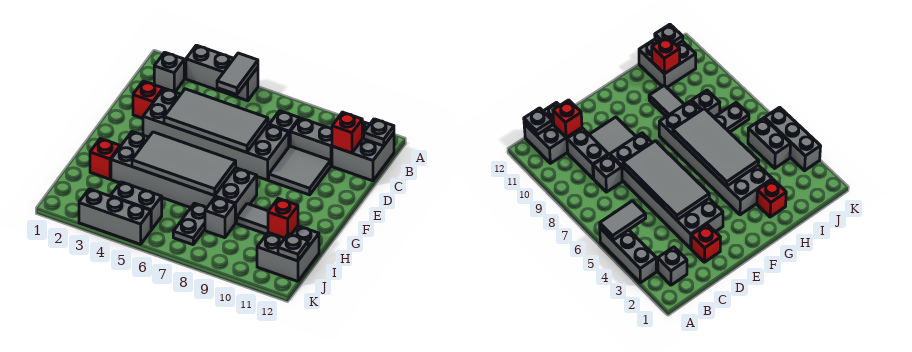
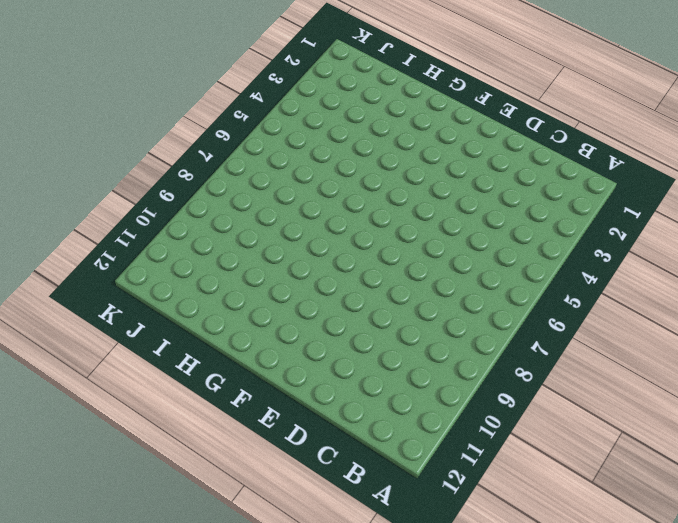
none -> grey 1x3 brick [186,45,258,101]
none -> grey 1x1 brick [154,52,184,92]
none -> grey 2x2 brick [332,122,394,181]

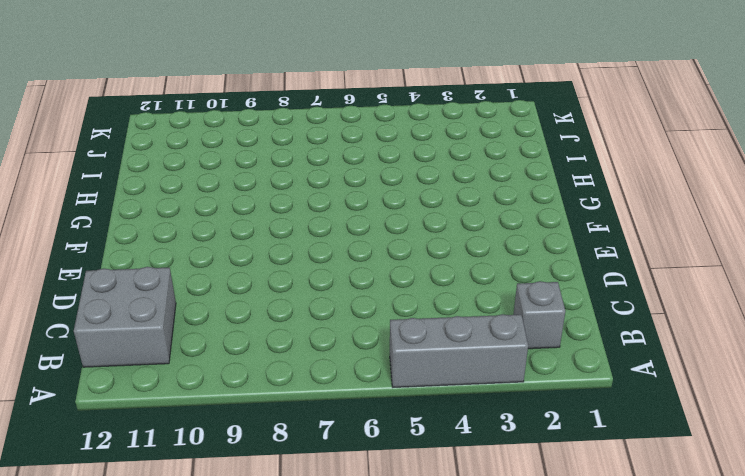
none -> grey 1x1 brick [269,111,299,146]
none -> grey 1x2 brick [290,118,332,166]
none -> red 1x1 brick [133,81,163,118]

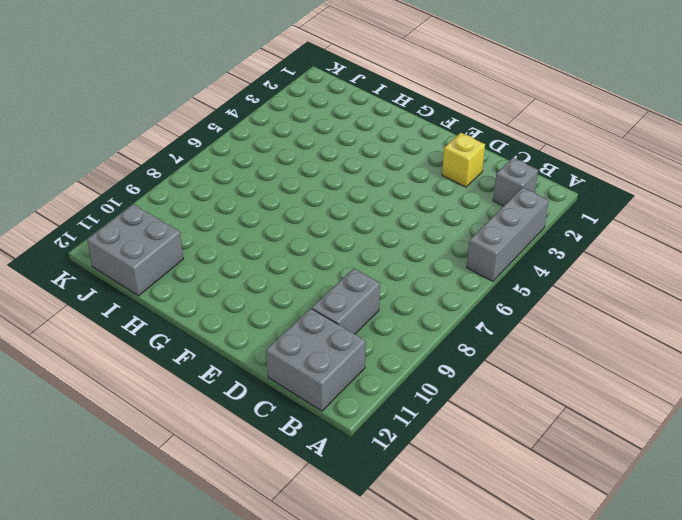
yellow 1x1 brick [442,133,485,187] -> red 1x1 brick [133,81,163,118]
none -> grey 1x1 brick [269,111,299,146]
none -> grey 2x6 brick [143,88,289,180]
none -> grey 2x2 tile [269,146,331,195]

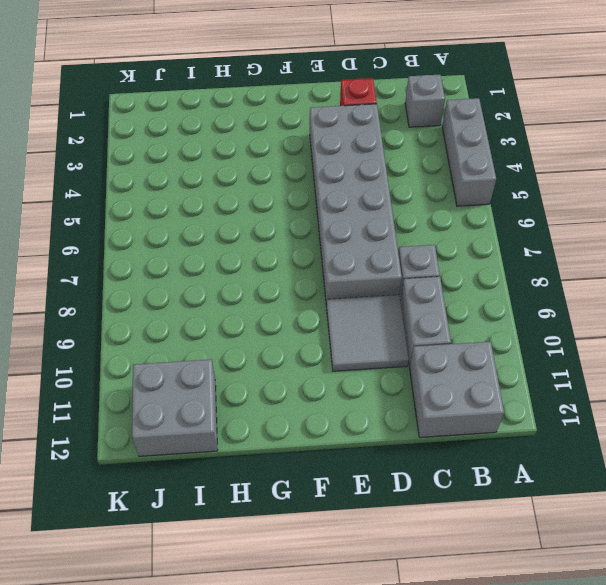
none -> grey 2x6 brick [111,132,257,223]
none -> red 1x1 brick [90,138,120,179]
none -> grey 1x2 tile [237,204,268,234]

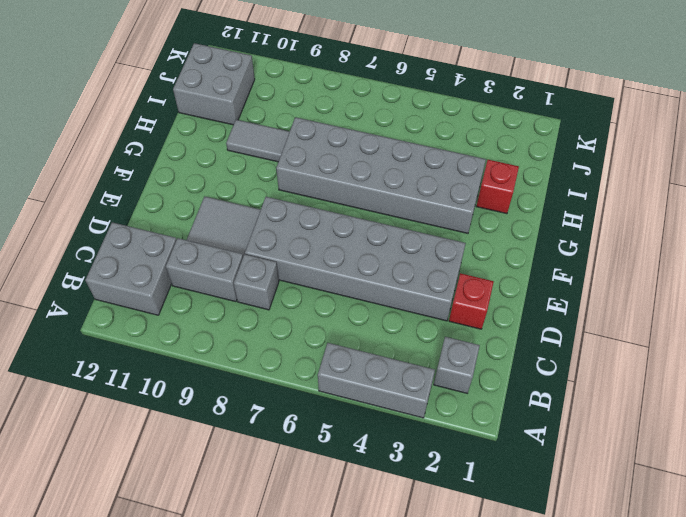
none -> grey 1x2 plate [173,203,207,245]
none -> grey 1x1 brick [205,197,235,238]
none -> grey 1x2 brick [111,182,162,230]

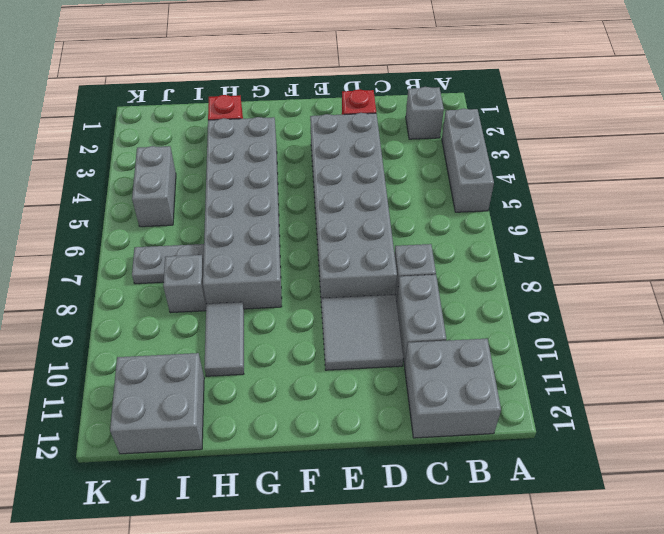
none -> grey 1x3 brick [79,189,151,244]
none -> grey 1x2 tile [217,53,258,94]
none -> grey 1x1 plate [364,119,394,146]

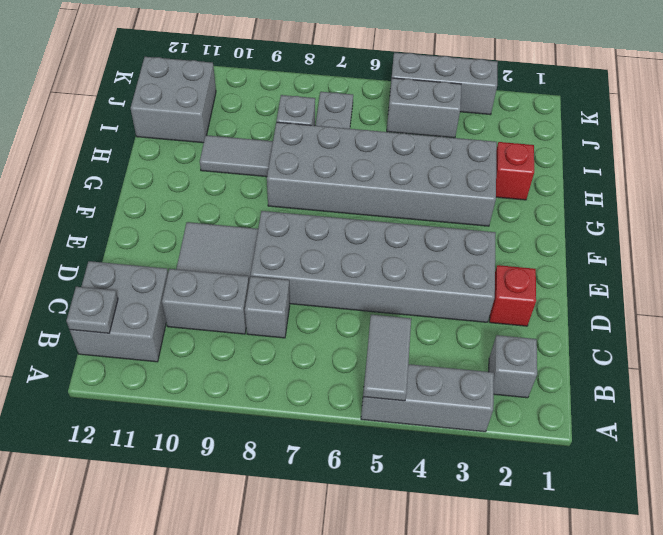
none -> red 1x1 brick [332,112,362,153]
none -> grey 2x4 tile [164,89,268,152]
none -> grey 2x4 tile [132,132,236,195]

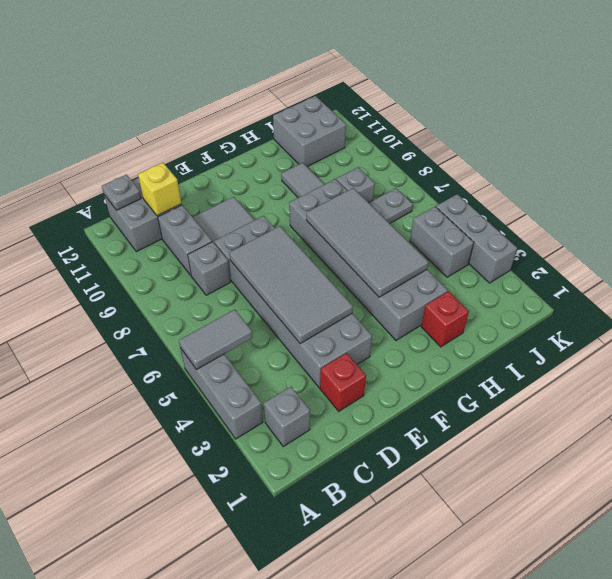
yellow 1x1 brick [138,163,181,216] -> red 1x1 brick [332,112,362,153]
none -> red 1x1 brick [268,198,298,238]
none -> grey 1x1 plate [278,234,308,261]

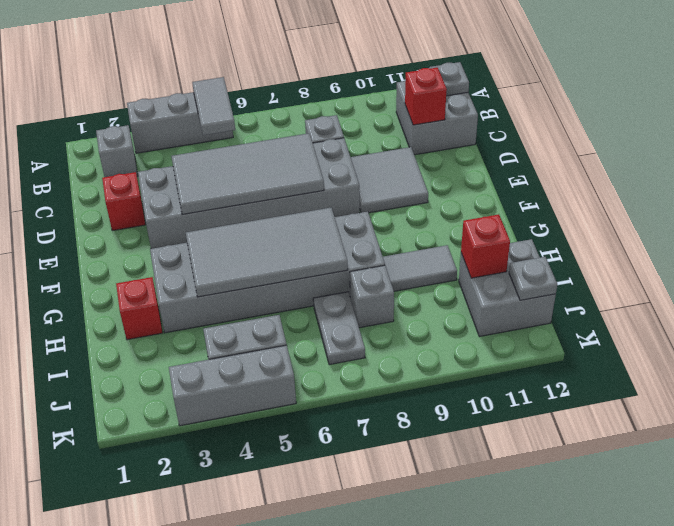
none -> grey 1x2 brick [290,118,332,166]

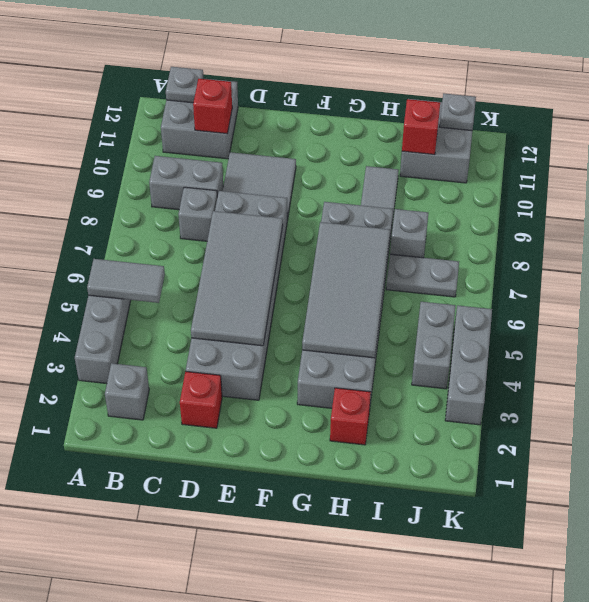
grey 1x2 brick [149,156,223,210] -> grey 1x2 brick turned to [290,118,332,166]

